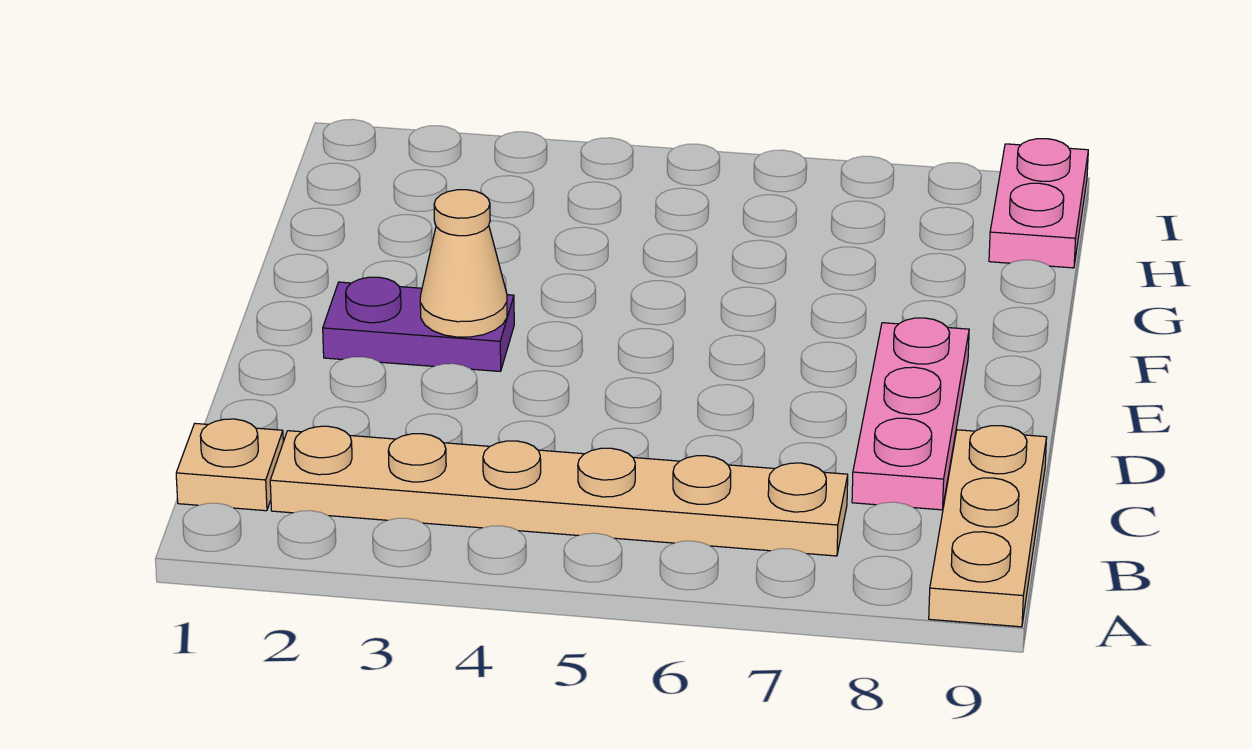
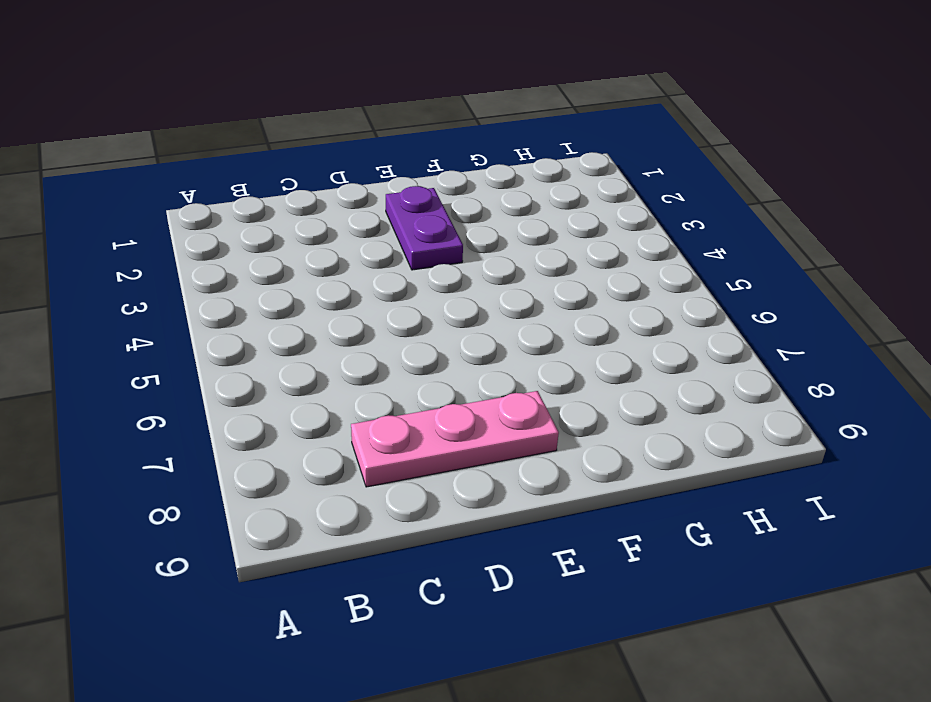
none -> tan 1x3 plate [929,426,1047,627]
none -> tan 1x1 plate [176,419,283,511]

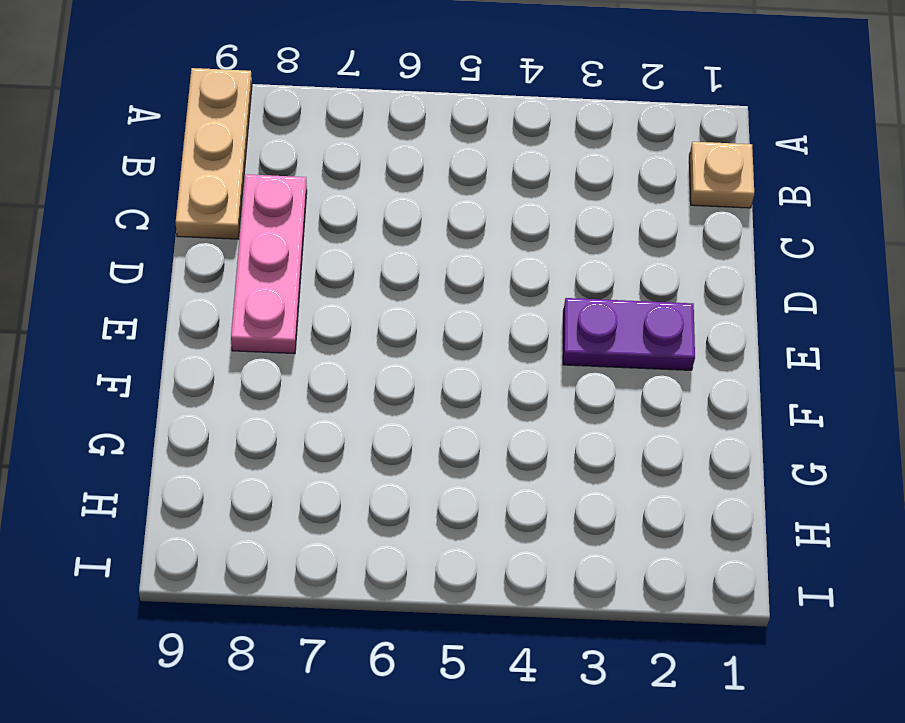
none -> tan 1x6 plate [270,426,848,556]
none -> pink 1x2 plate [989,139,1088,268]

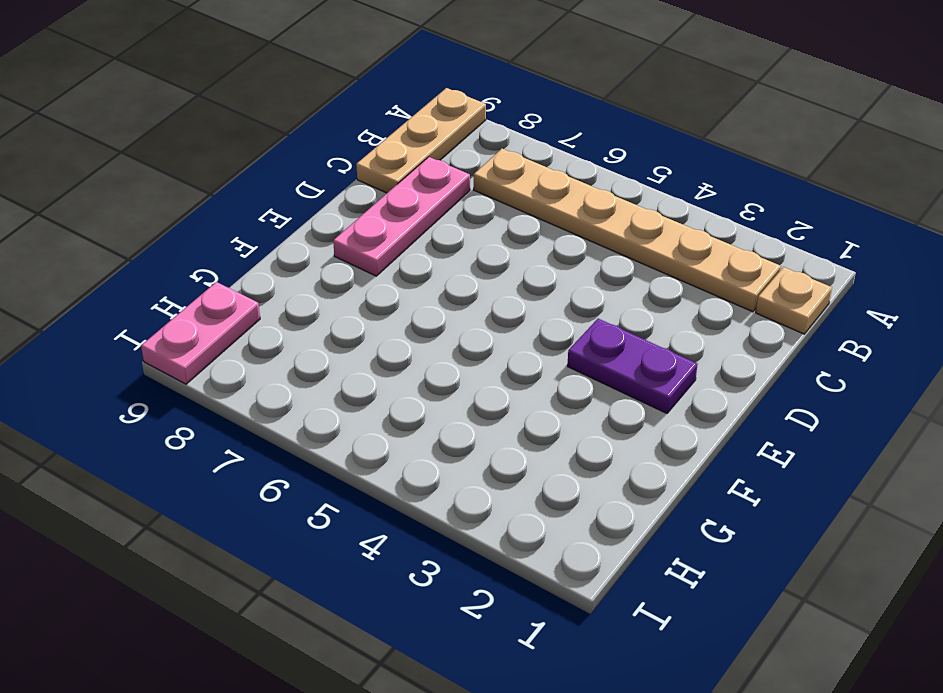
none -> tan 1x1 cone [420,190,507,337]

